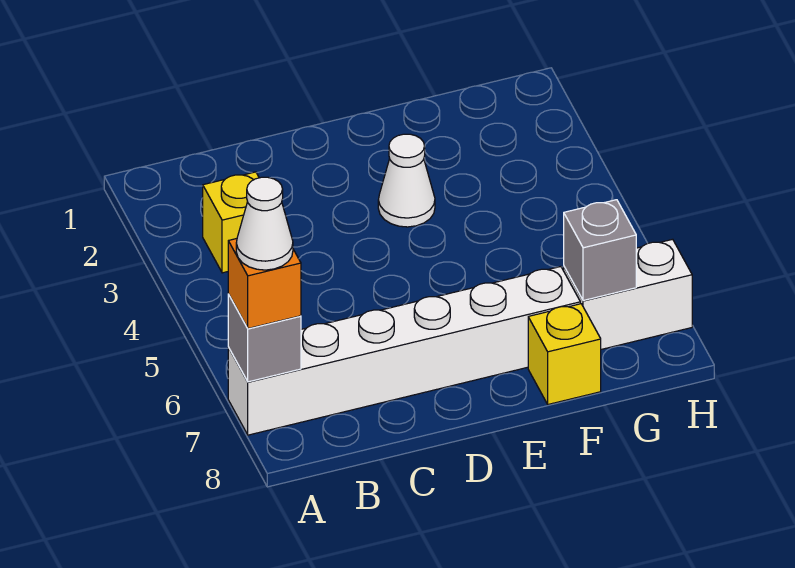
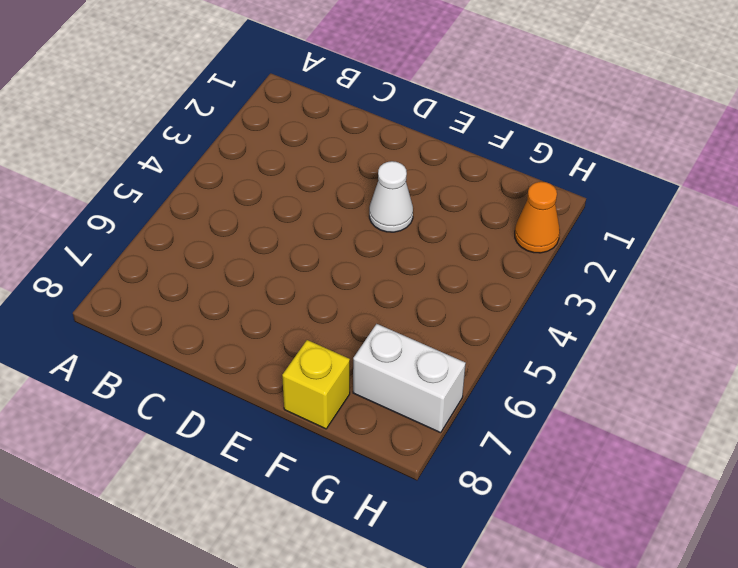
orange 1x1 cone [515,182,560,253] -> none
none -> white 1x6 brick [228,267,580,435]
none -> yellow 1x1 brick [203,172,259,273]

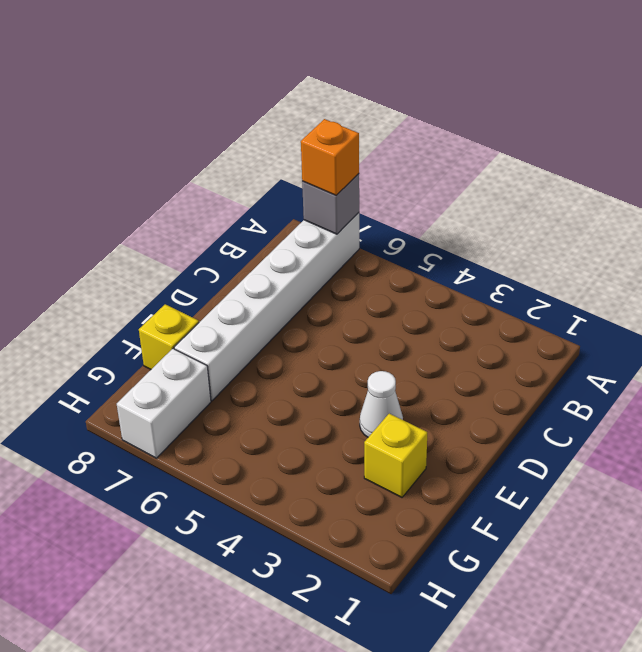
yellow 1x1 brick [364,414,427,497] -> yellow 1x1 brick moved to [203,172,259,273]
none -> grey 1x1 brick [564,200,636,301]
none -> white 1x1 cone [236,177,293,270]

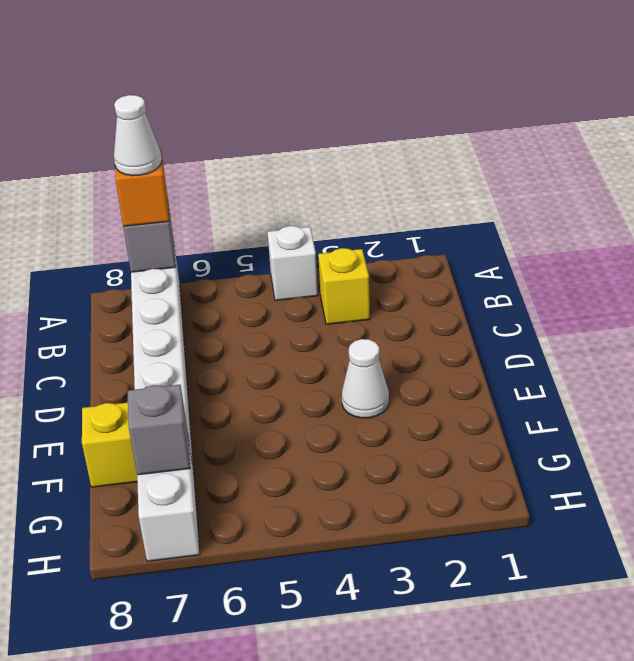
white 1x1 brick [267,226,318,301] -> none

